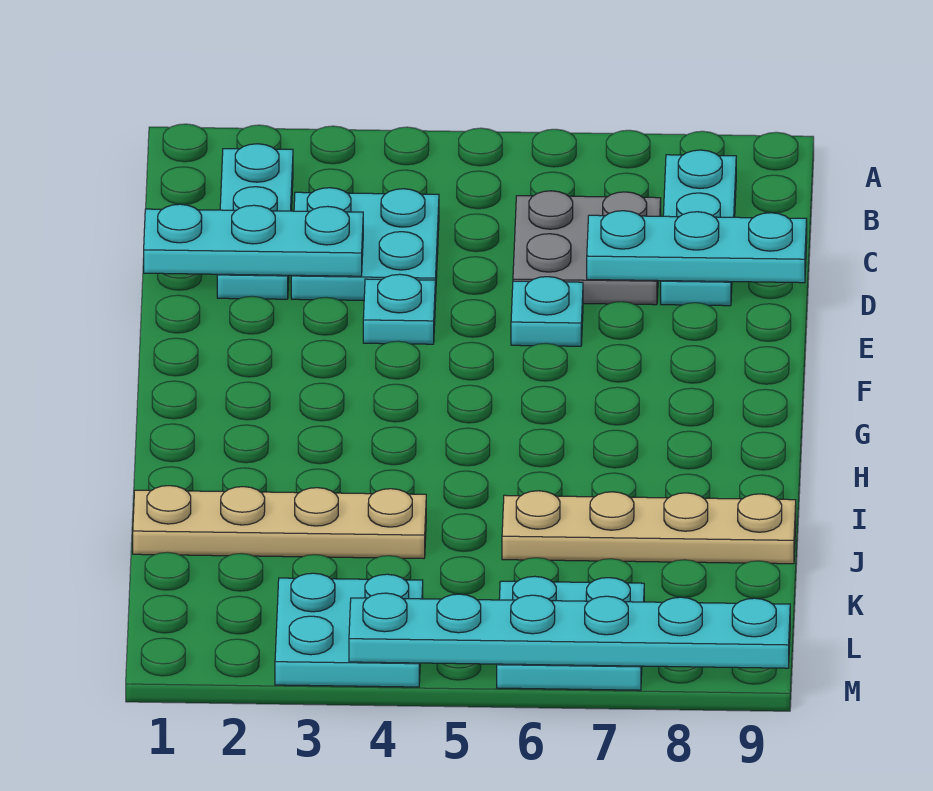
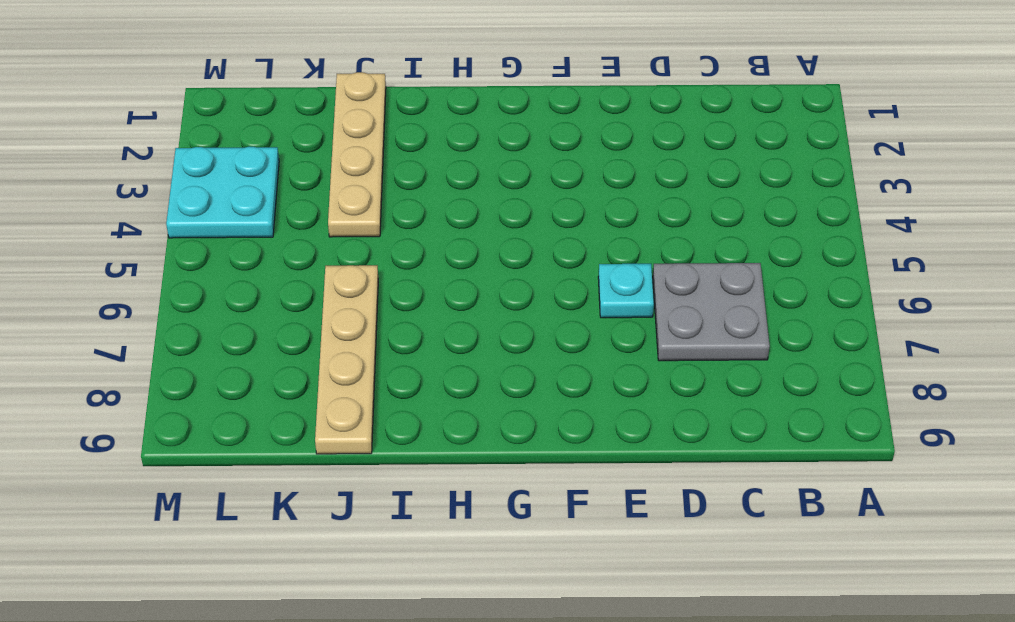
none -> cyan 1x3 plate [217,144,293,299]
none -> cyan 1x3 plate [661,150,736,306]
none -> cyan 2x2 plate [291,188,439,301]

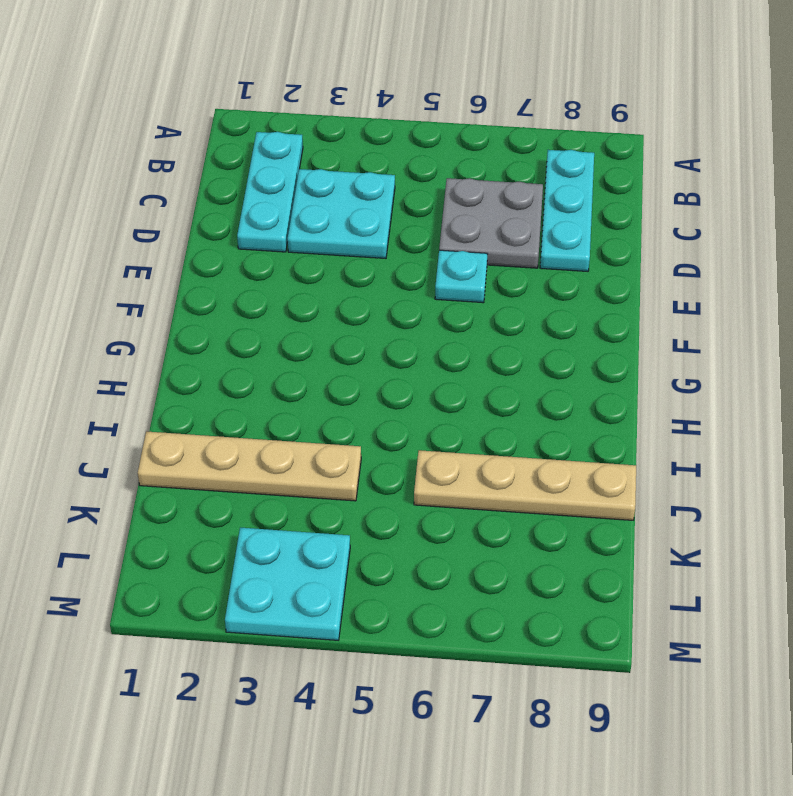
none -> cyan 1x1 plate [363,274,435,344]
none -> cyan 2x2 plate [497,576,644,690]
none -> cyan 1x3 plate [144,204,363,276]

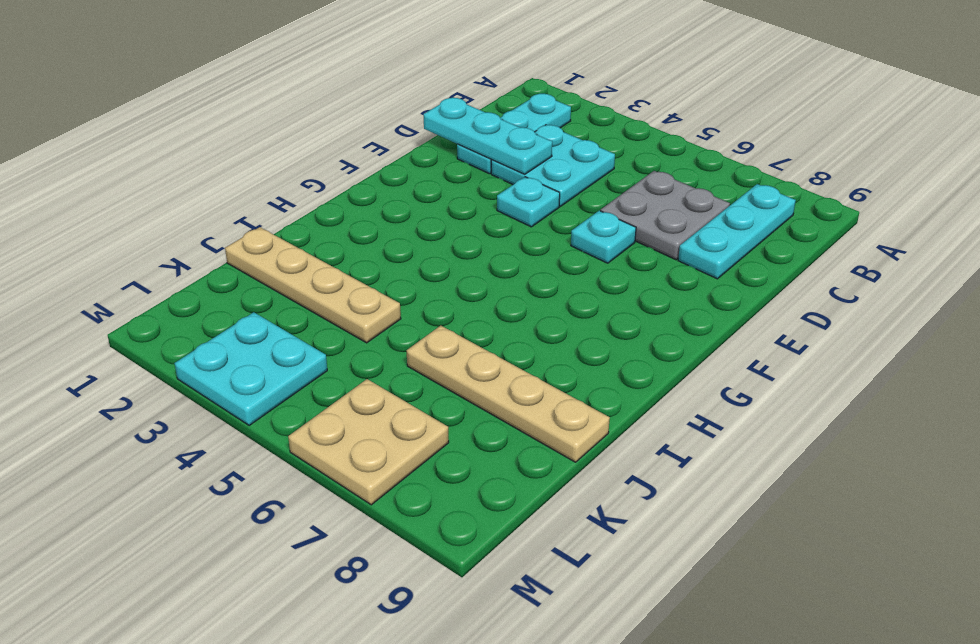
tan 2x2 plate [288,379,449,505] -> cyan 2x2 plate [497,576,644,690]
none -> cyan 1x3 plate [587,211,807,283]
none -> cyan 1x6 plate [349,593,790,668]

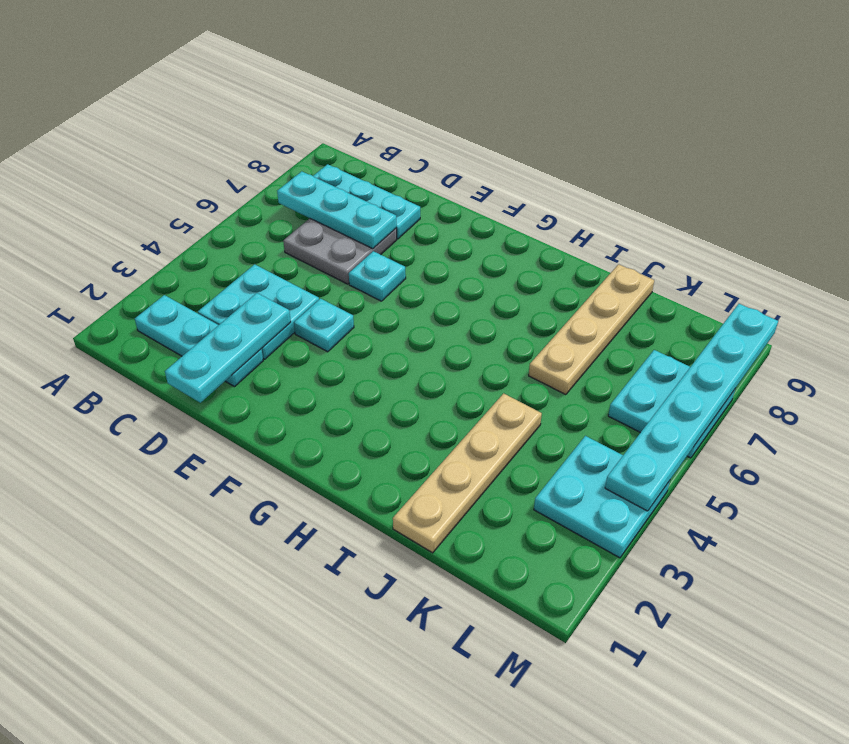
cyan 1x3 plate [277,171,396,249] -> cyan 1x3 plate turned to [587,211,807,283]

